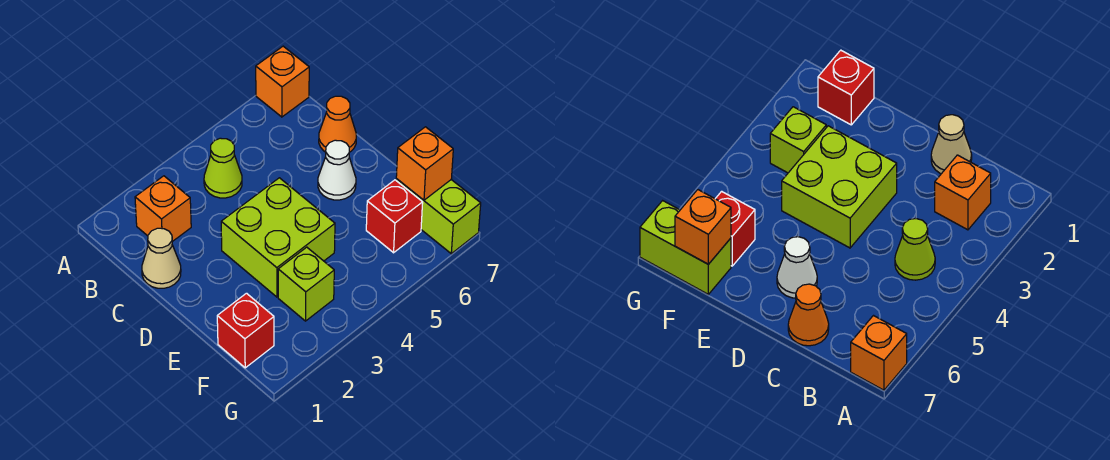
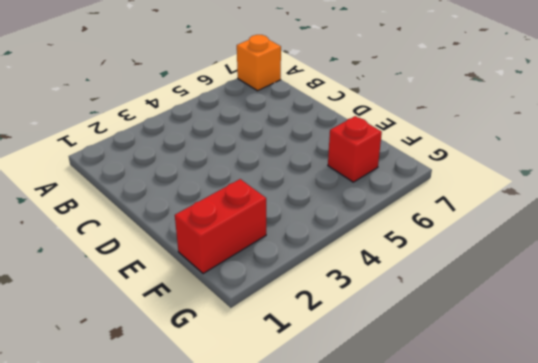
red 1x2 brick [175,179,266,274] -> red 1x1 brick [217,293,274,368]
none -> orange 1x1 brick [135,176,191,242]
none -> lime 1x1 cone [204,138,242,198]
none -> tan 1x1 cone [142,228,181,288]

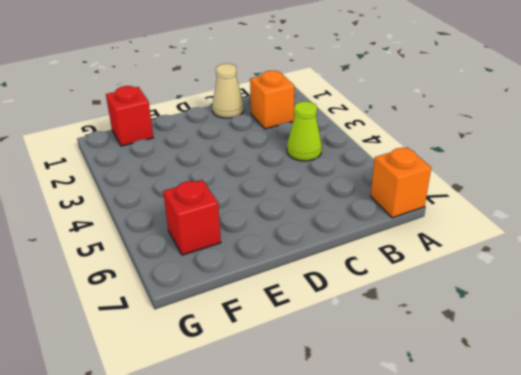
none -> orange 1x1 cone [319,96,356,152]
none -> lime 2x2 brick [221,178,335,297]
none -> white 1x1 cone [318,140,356,200]

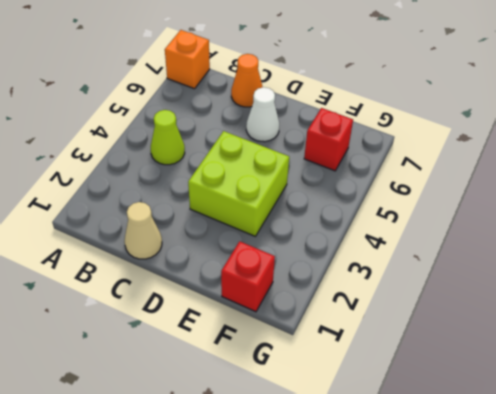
none -> orange 1x1 brick [135,176,191,242]
none -> lime 1x1 brick [278,247,334,321]
none -> lime 1x2 brick [396,179,481,254]

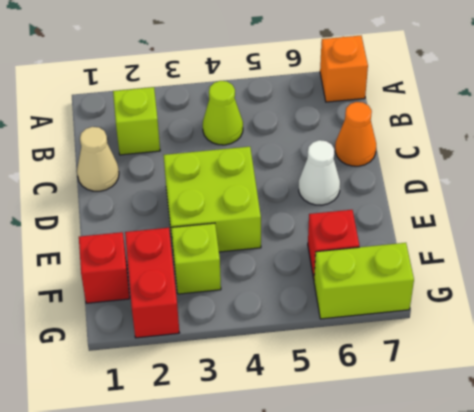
lime 1x1 brick [113,87,160,155] -> orange 1x1 brick [135,176,191,242]
red 1x2 brick [125,228,179,338] -> none
lime 1x2 brick [314,243,414,319] -> lime 1x2 brick turned to [396,179,481,254]
none -> orange 1x1 brick [396,127,453,200]

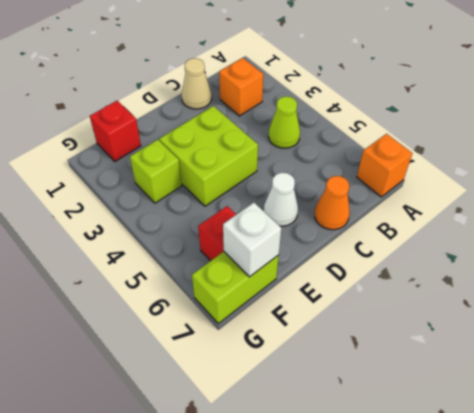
white 1x1 brick [223,203,281,277] -> orange 1x1 brick [396,127,453,200]

